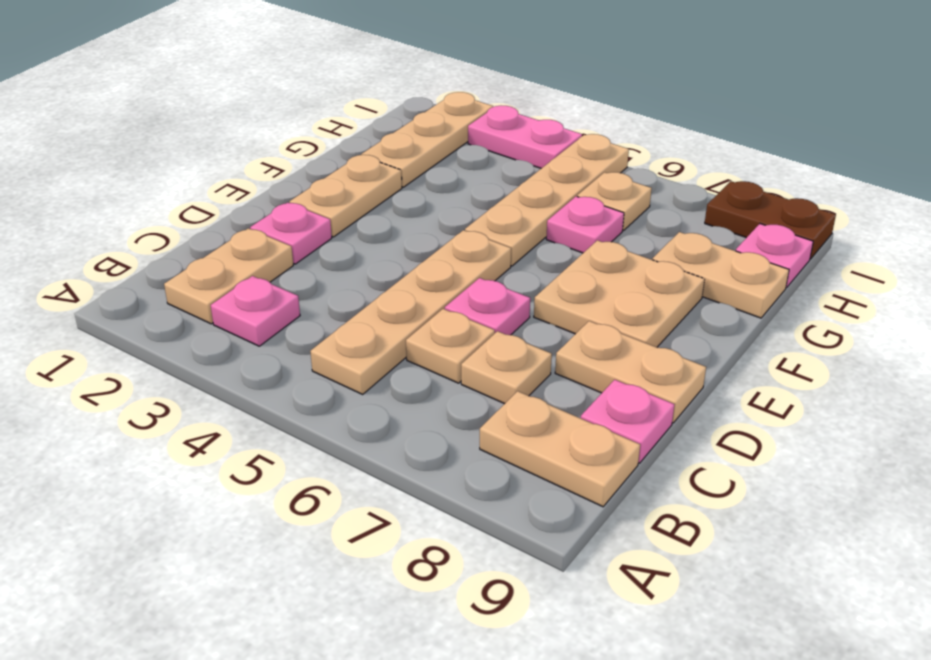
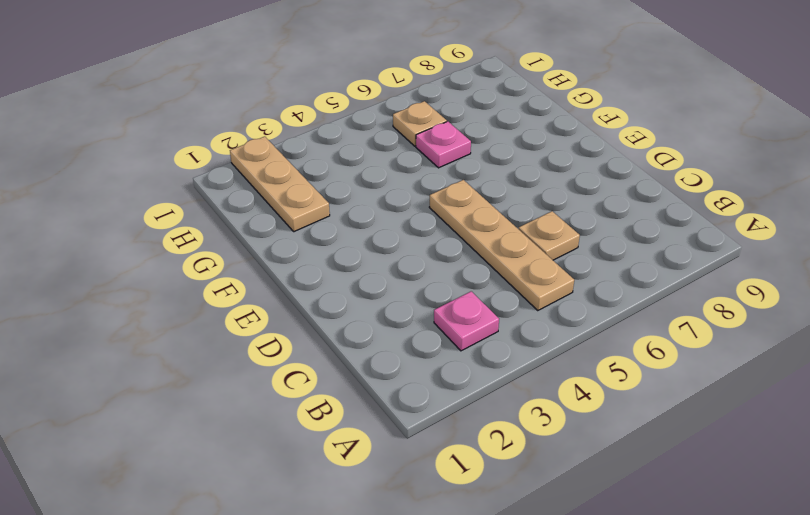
none -> tan 1x2 plate [164,228,293,324]
none -> tan 1x2 plate [480,391,640,507]
none -> tan 1x1 plate [461,331,552,404]

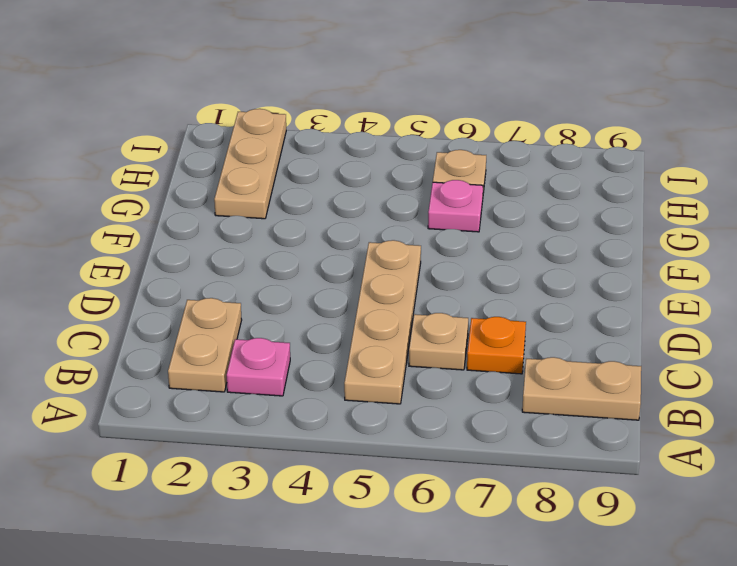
orange 1x1 plate [467,317,526,374] -> tan 1x1 plate [461,331,552,404]
none -> pink 1x1 plate [581,380,674,463]
none -> pink 1x1 plate [250,203,332,264]
none -> pink 1x1 plate [445,278,530,335]

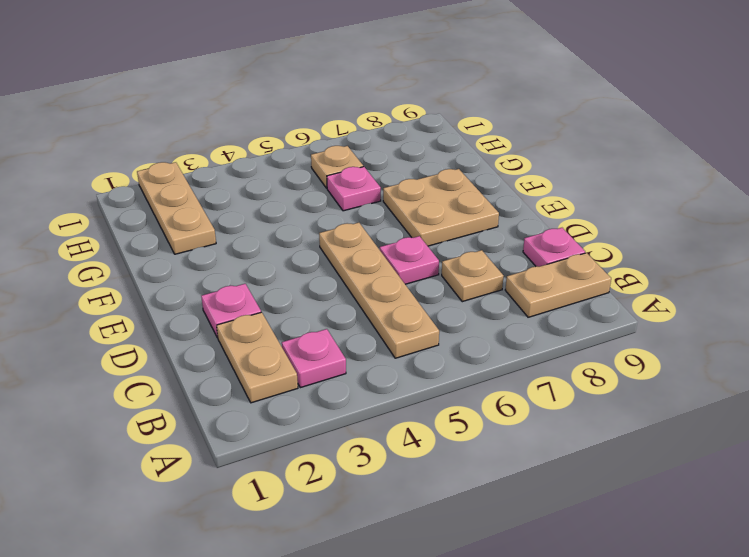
none -> tan 1x1 plate [406,309,495,383]
none -> tan 1x2 plate [555,321,706,423]
none -> tan 1x2 plate [290,155,402,237]

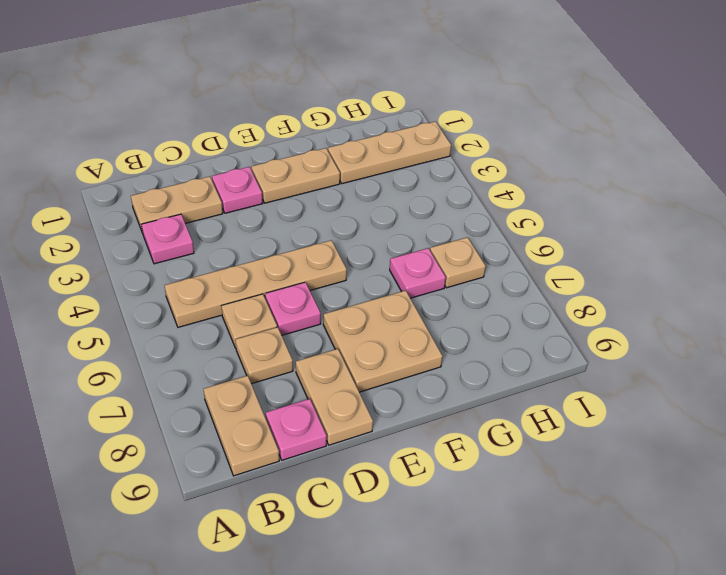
none -> tan 1x4 plate [465,134,629,266]
none -> tan 1x2 plate [652,232,789,318]
none -> pink 1x1 plate [736,224,813,288]

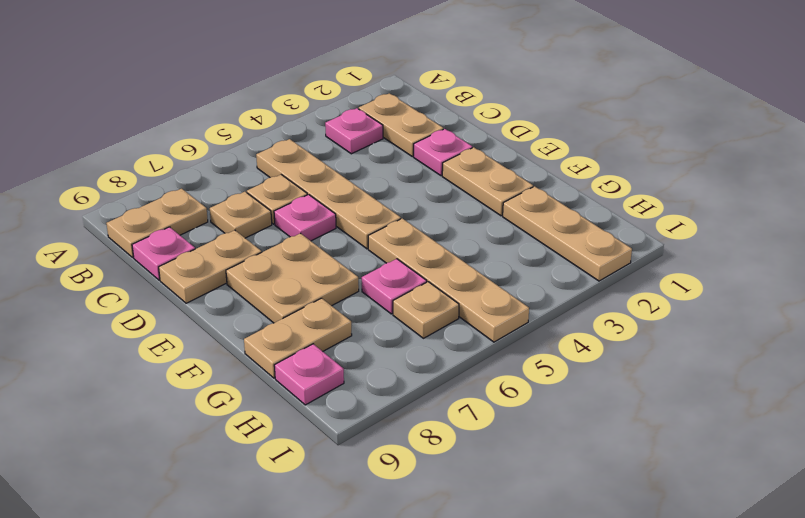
none -> pink 1x2 plate [468,106,582,168]
none -> brown 1x2 plate [705,181,836,259]

